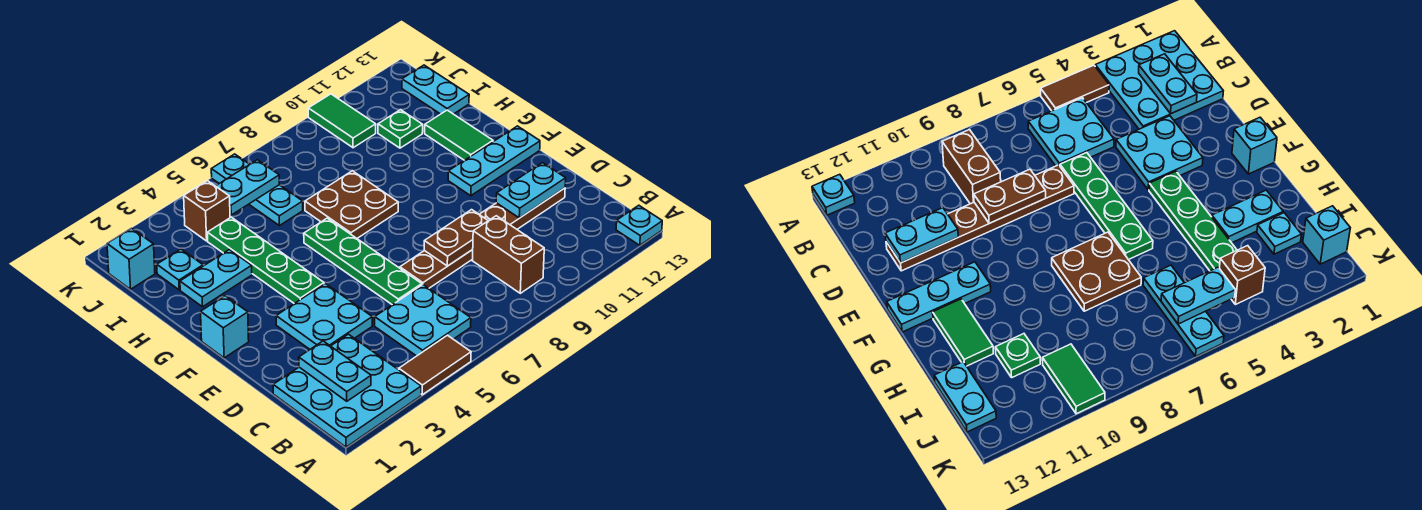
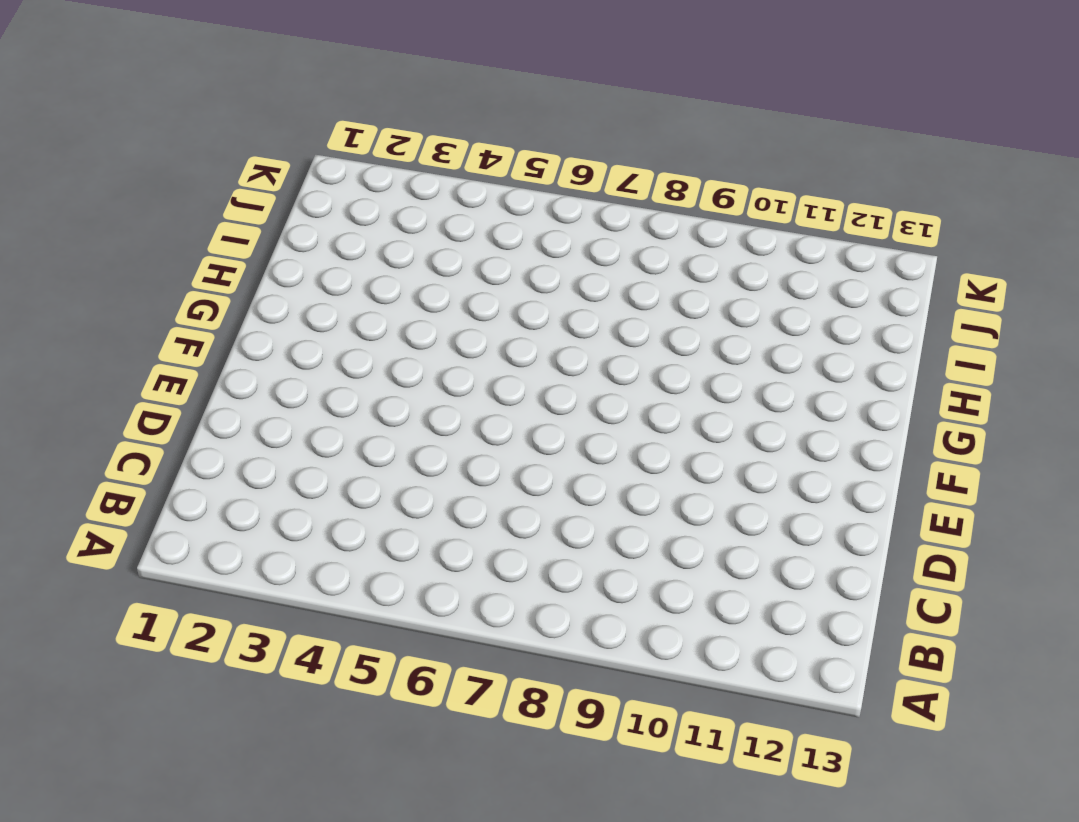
none -> cyan 3x3 plate [273,334,421,447]
none -> brown 1x2 tile [399,335,471,395]
none -> cyan 1x1 plate [616,205,662,245]

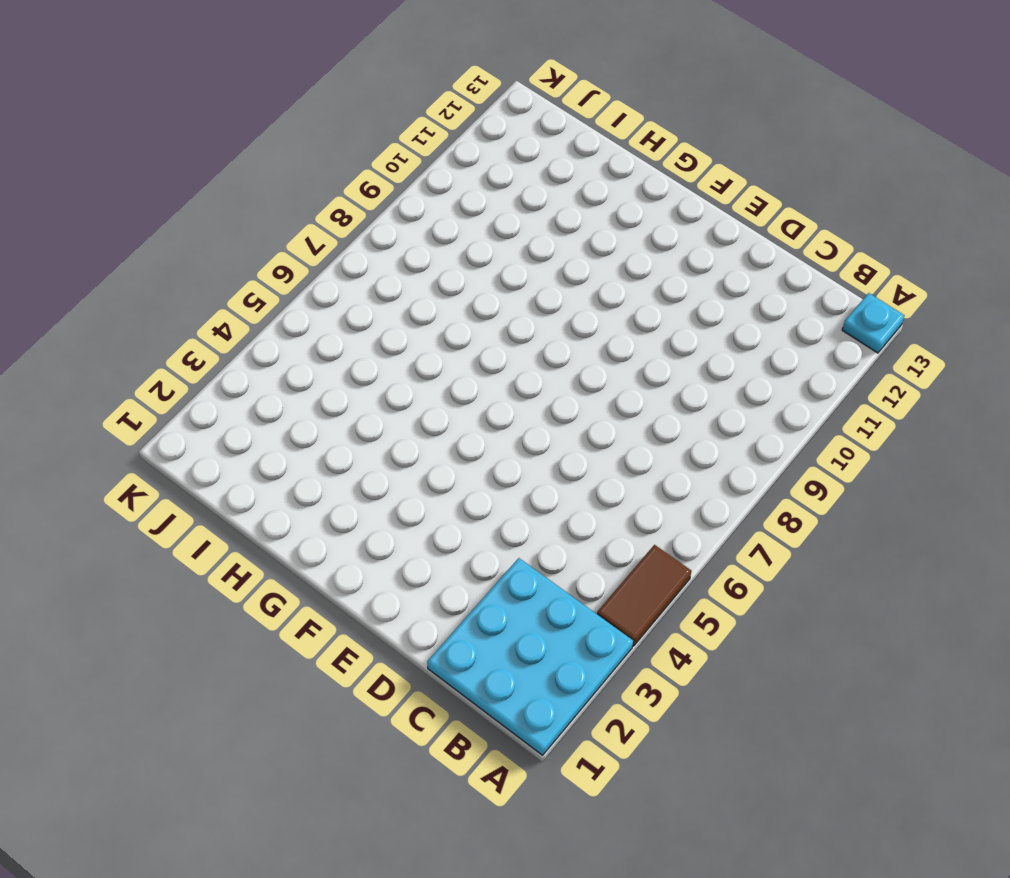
none -> cyan 2x2 plate [375,285,471,356]
none -> brown 1x2 brick [472,216,544,293]
none -> cyan 2x2 plate [276,284,372,349]

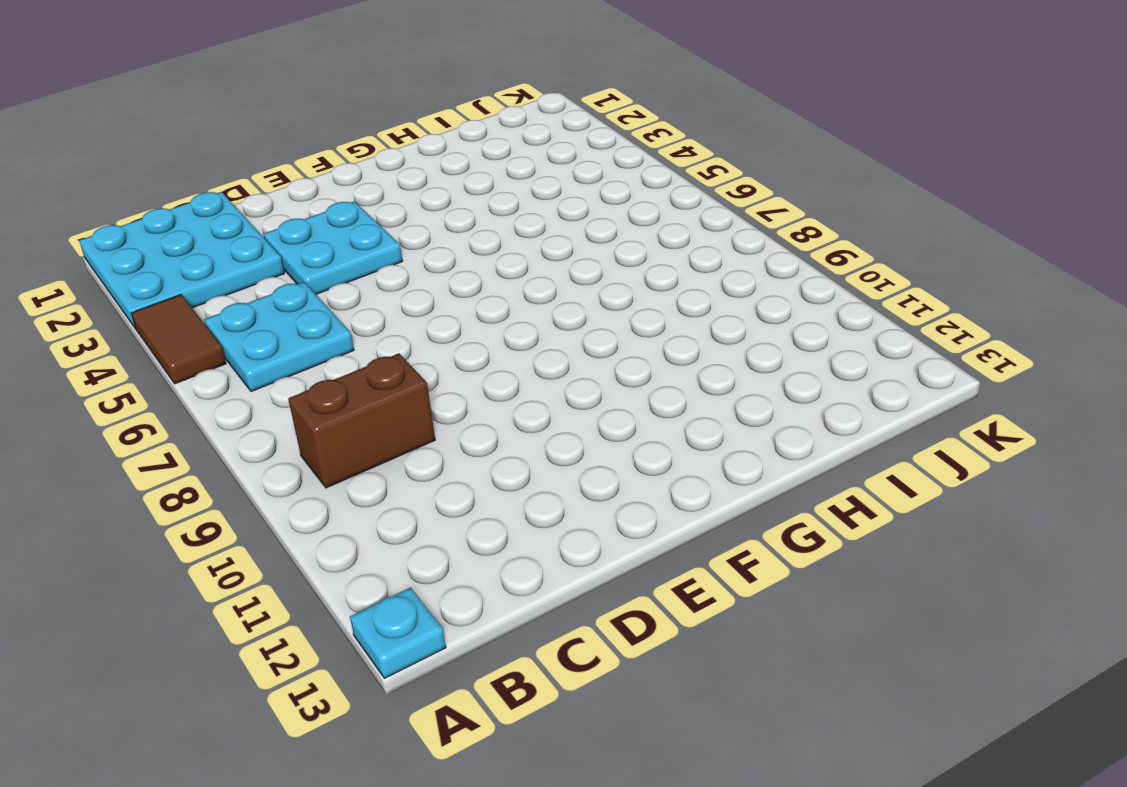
none -> green 1x4 plate [304,218,422,305]
none -> brown 1x6 plate [400,188,565,288]
none -> cyan 1x1 brick [201,296,249,358]

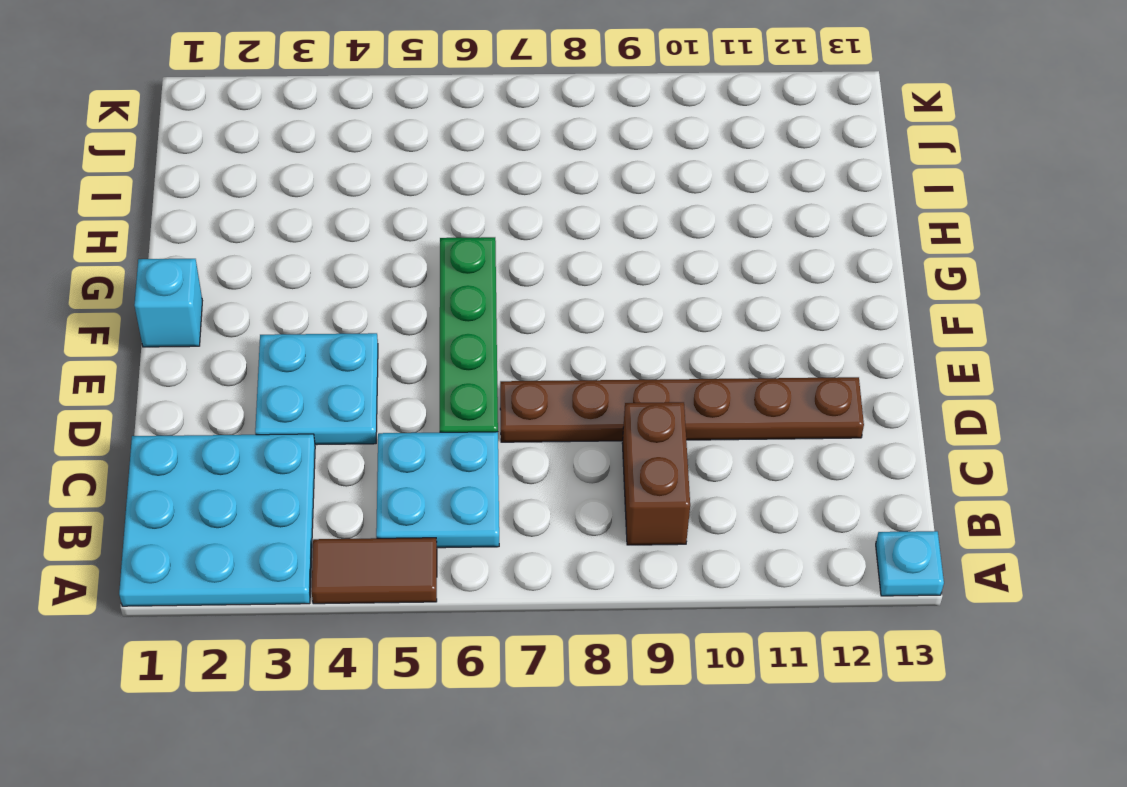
none -> green 1x4 plate [207,217,324,304]
none -> cyan 1x3 plate [448,126,540,196]
none -> brown 2x2 plate [305,171,398,238]

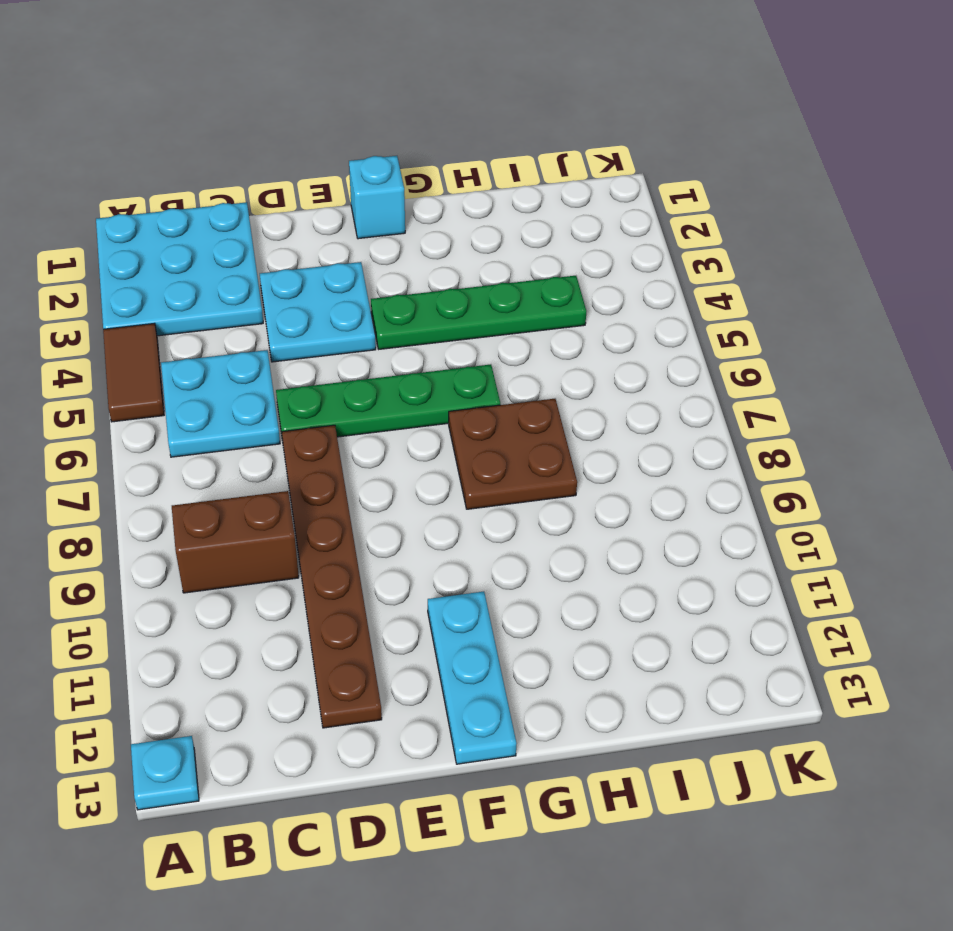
none -> green 1x2 tile [425,110,493,160]
none -> cyan 1x2 plate [180,250,252,307]
none -> cyan 1x1 plate [157,249,203,290]

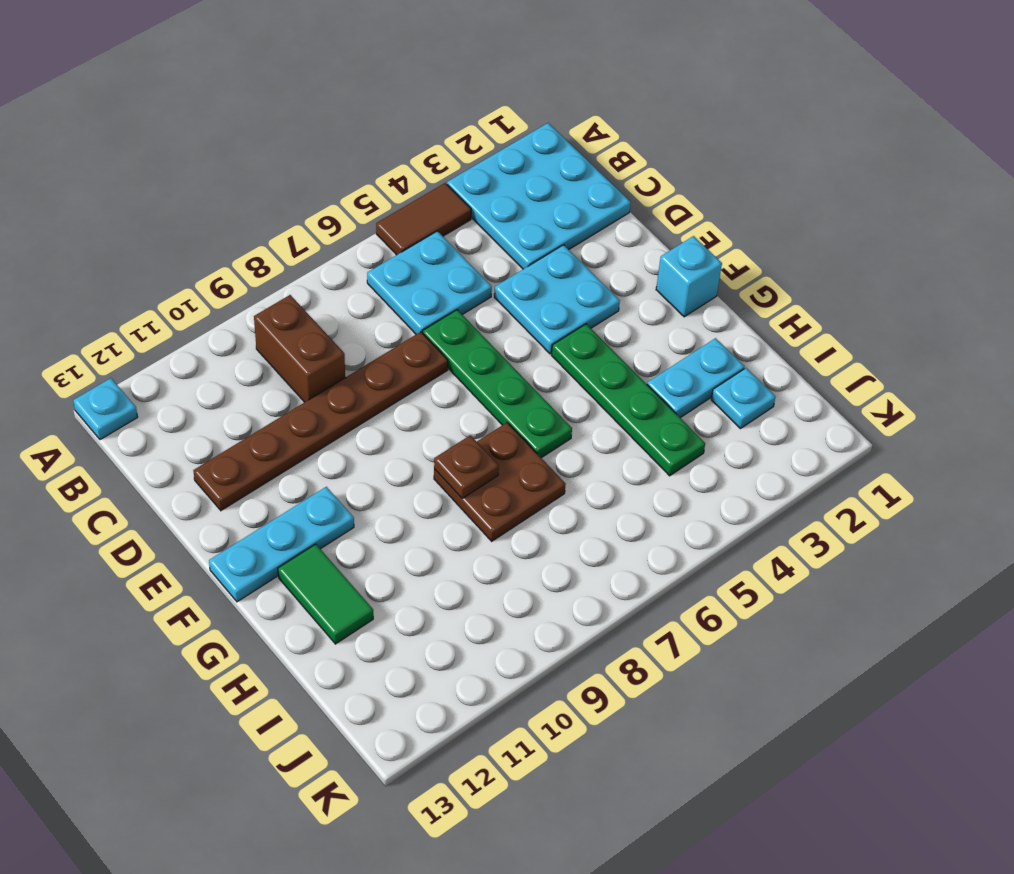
brown 1x1 plate [434,435,499,498] -> none
none -> cyan 1x3 plate [211,154,303,226]
none -> green 1x1 plate [378,110,423,148]
none -> cyan 1x2 plate [402,65,469,114]

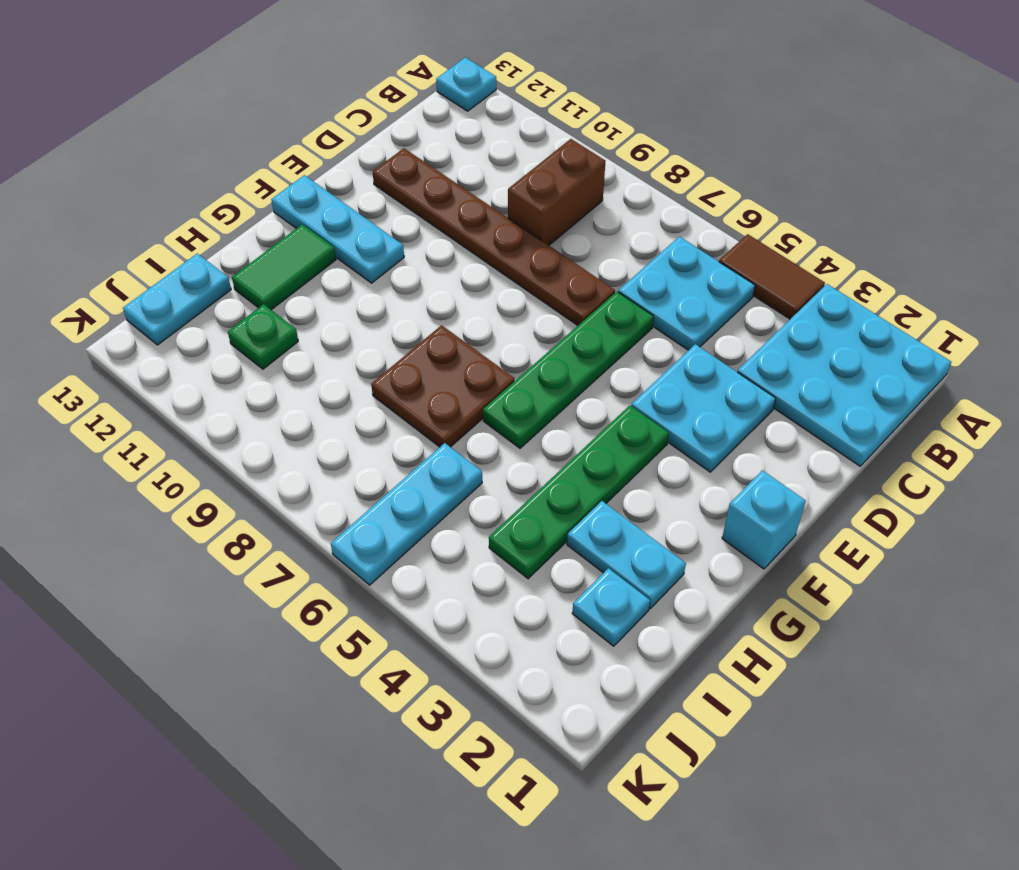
none -> cyan 1x1 brick [107,228,155,289]
none -> brown 1x1 brick [184,181,230,241]
none -> green 1x2 tile [308,94,376,148]

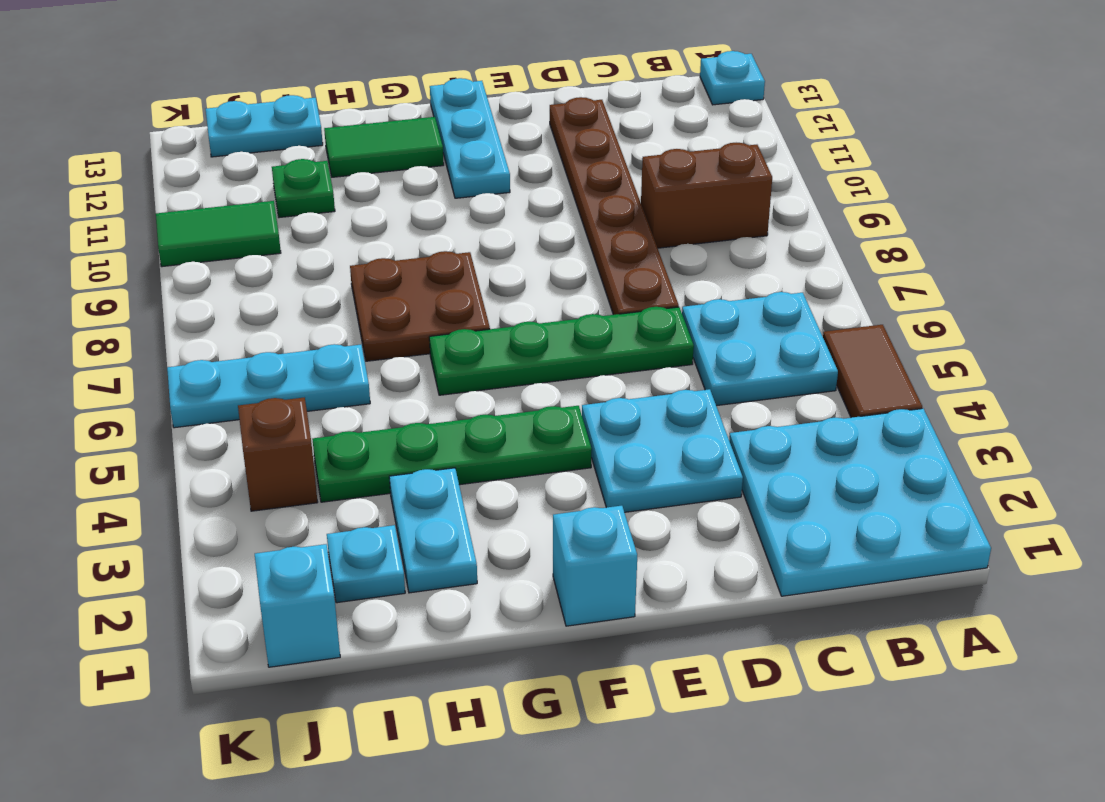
none -> cyan 1x2 plate [299,341,371,401]
none -> brown 1x2 plate [424,210,488,266]
none -> cyan 1x2 plate [496,163,566,218]

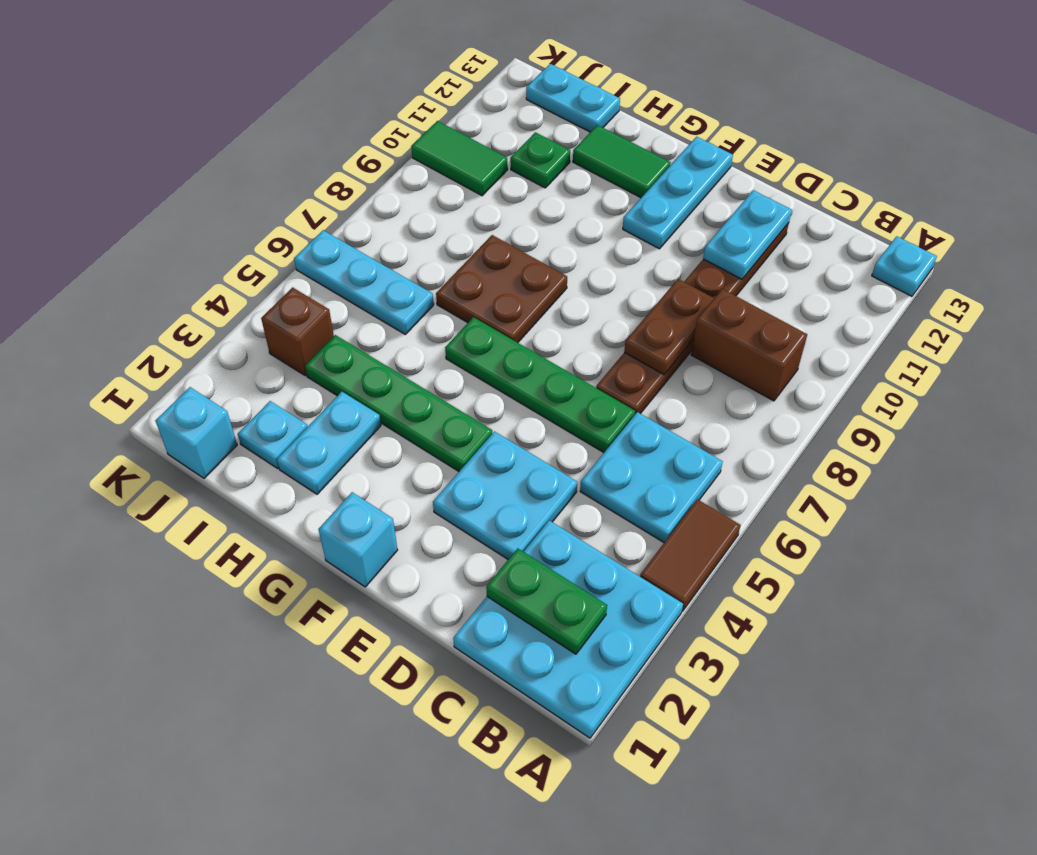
green 1x2 plate [486,548,607,654] -> cyan 1x2 plate [299,341,371,401]
none -> cyan 1x2 plate [216,160,279,215]

